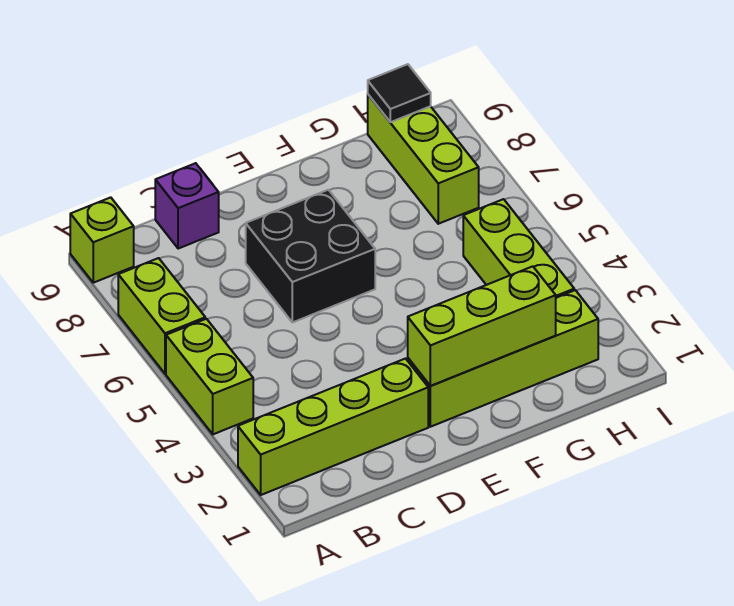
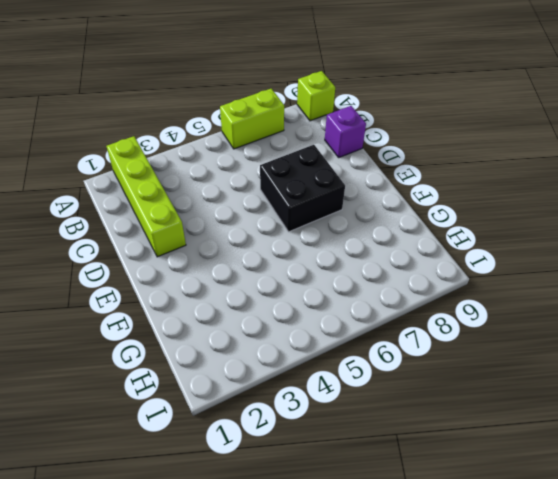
none -> lime 1x2 brick [166,319,253,434]
none -> lime 1x4 brick [408,290,598,427]

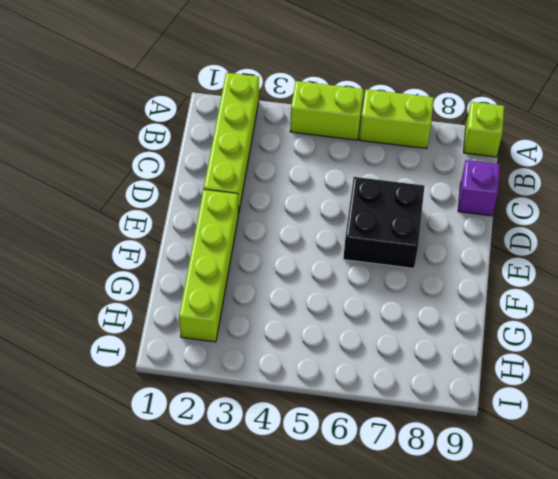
none -> lime 1x3 brick [463,199,574,298]
none -> lime 1x3 brick [368,95,479,224]

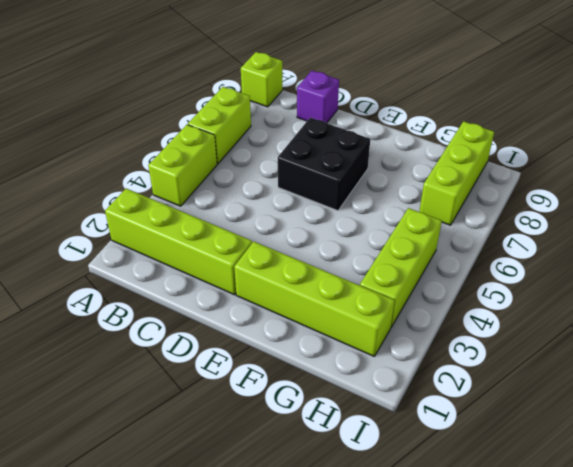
none -> lime 1x3 brick [408,266,556,386]
none -> black 1x1 tile [368,64,431,122]

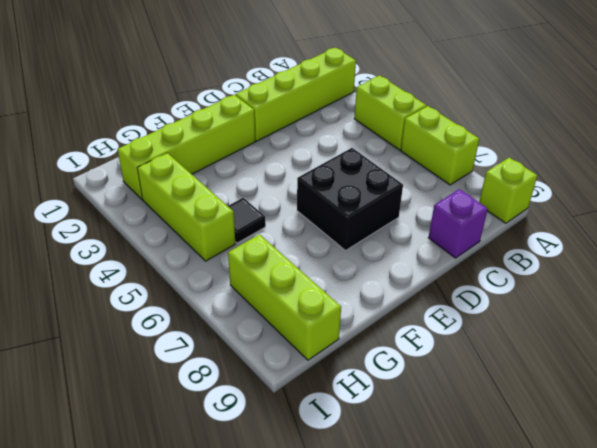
black 1x1 tile [228,198,266,243] -> black 1x1 tile moved to [368,64,431,122]
none -> lime 1x3 brick [408,266,556,386]

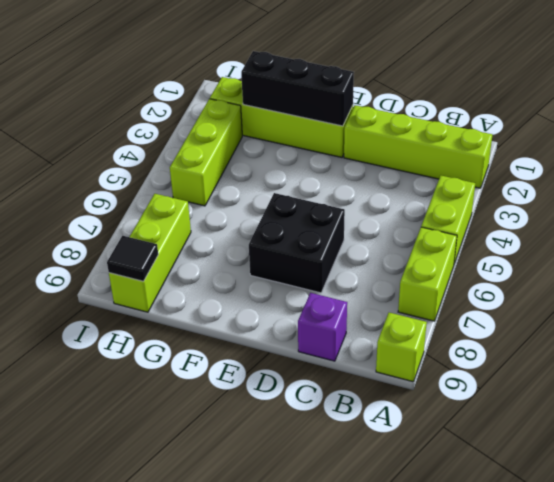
black 1x3 brick [241,51,354,126] -> lime 1x3 brick [408,266,556,386]

